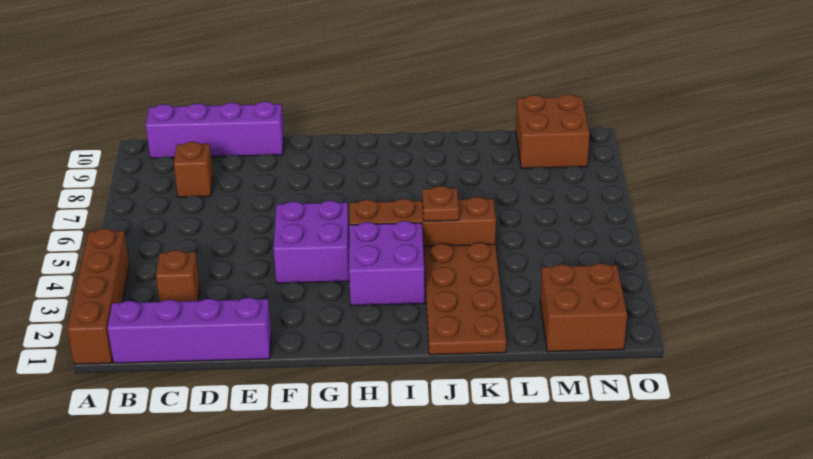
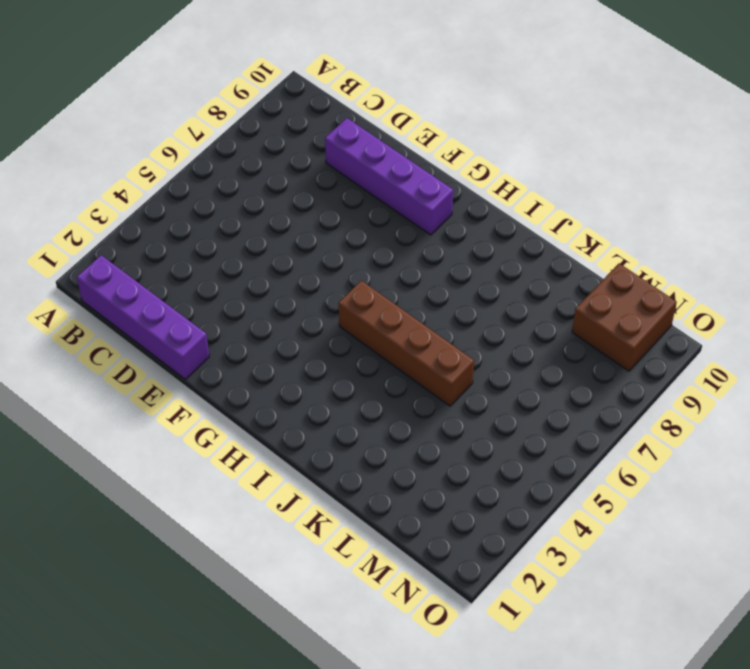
purple 1x4 brick [325,118,453,235] -> purple 1x4 brick moved to [146,102,284,158]
none -> brown 1x4 brick [67,229,129,364]
none -> brown 1x1 brick [156,250,200,302]
none -> brown 1x1 brick [174,142,213,197]

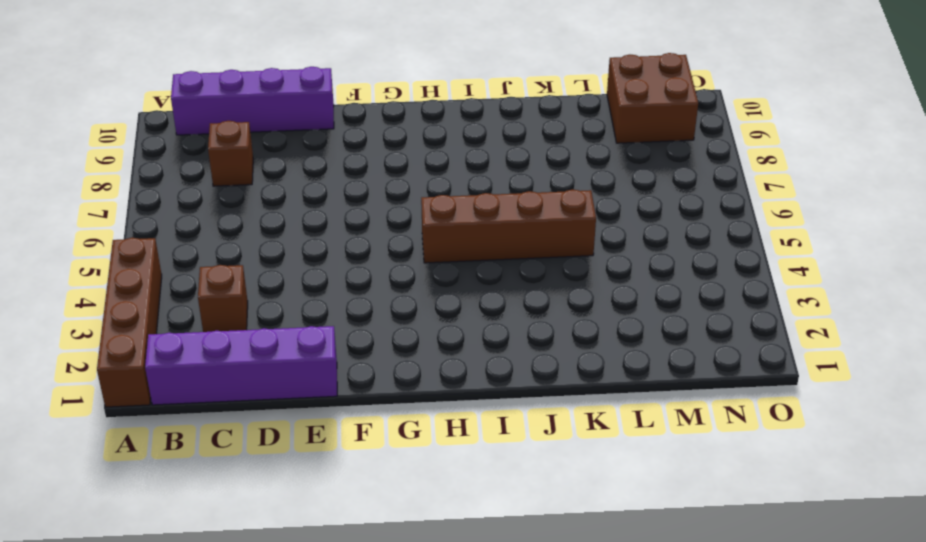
none -> purple 2x2 brick [273,201,349,283]
none -> purple 2x2 brick [349,221,425,305]
none -> brown 2x4 plate [424,243,506,355]

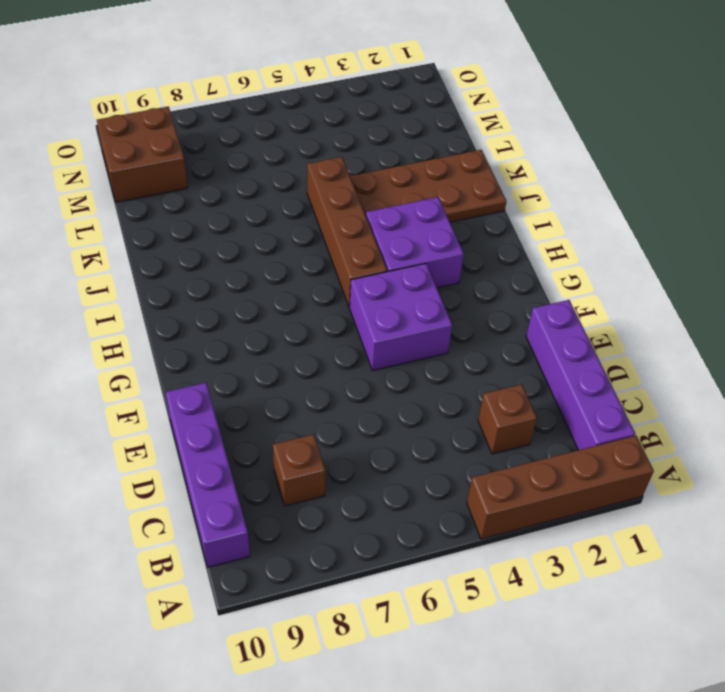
none -> brown 2x2 brick [540,263,627,352]
none -> brown 1x1 plate [422,186,459,221]

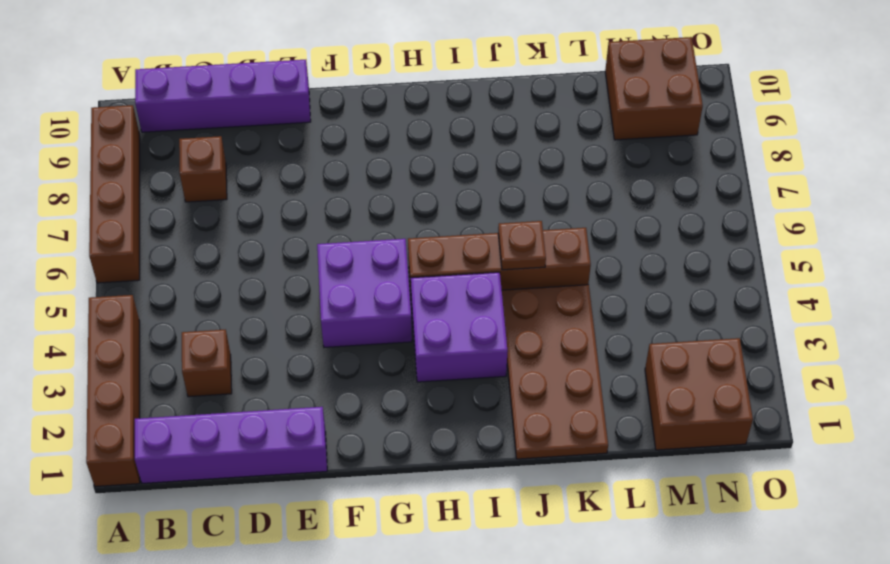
brown 1x4 brick [89,105,140,283] -> none

